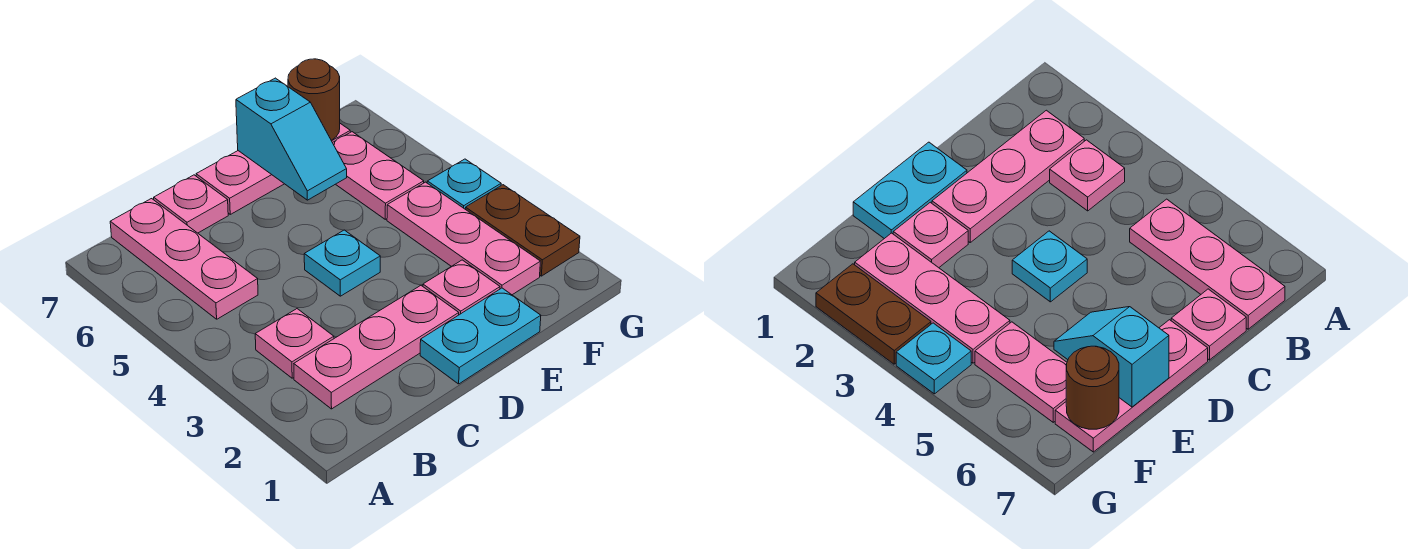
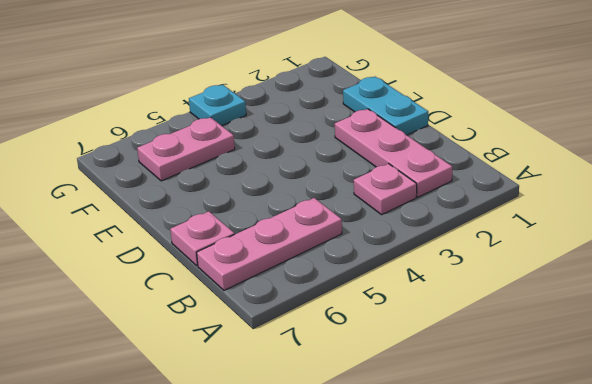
none -> cyan 1x1 plate [304,230,380,296]
none -> pink 1x3 plate [196,124,350,214]
none -> pink 1x1 plate [423,260,500,315]

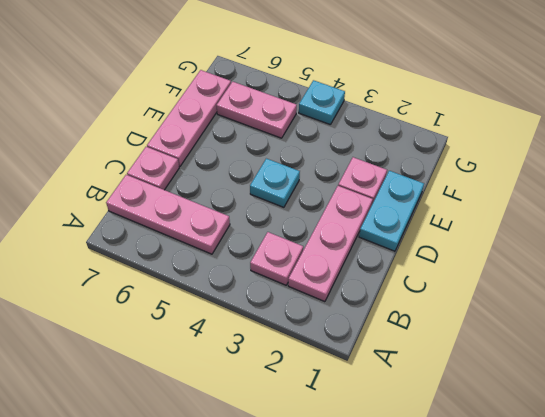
none -> pink 1x3 plate [387,182,540,295]
none -> brown 1x2 plate [465,185,580,276]
none -> cyan 1x2 slope [236,78,347,200]

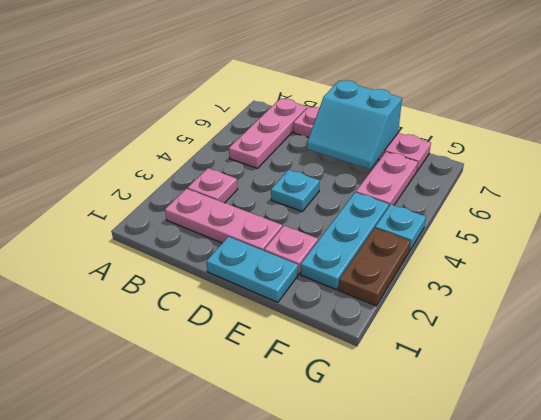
cyan 2x2 slope [307,80,402,169] -> cyan 1x2 slope [236,78,347,200]
cyan 1x3 plate [301,192,389,290] -> pink 1x3 plate [387,182,540,295]
none -> brown 1x1 round brick [288,59,340,140]

